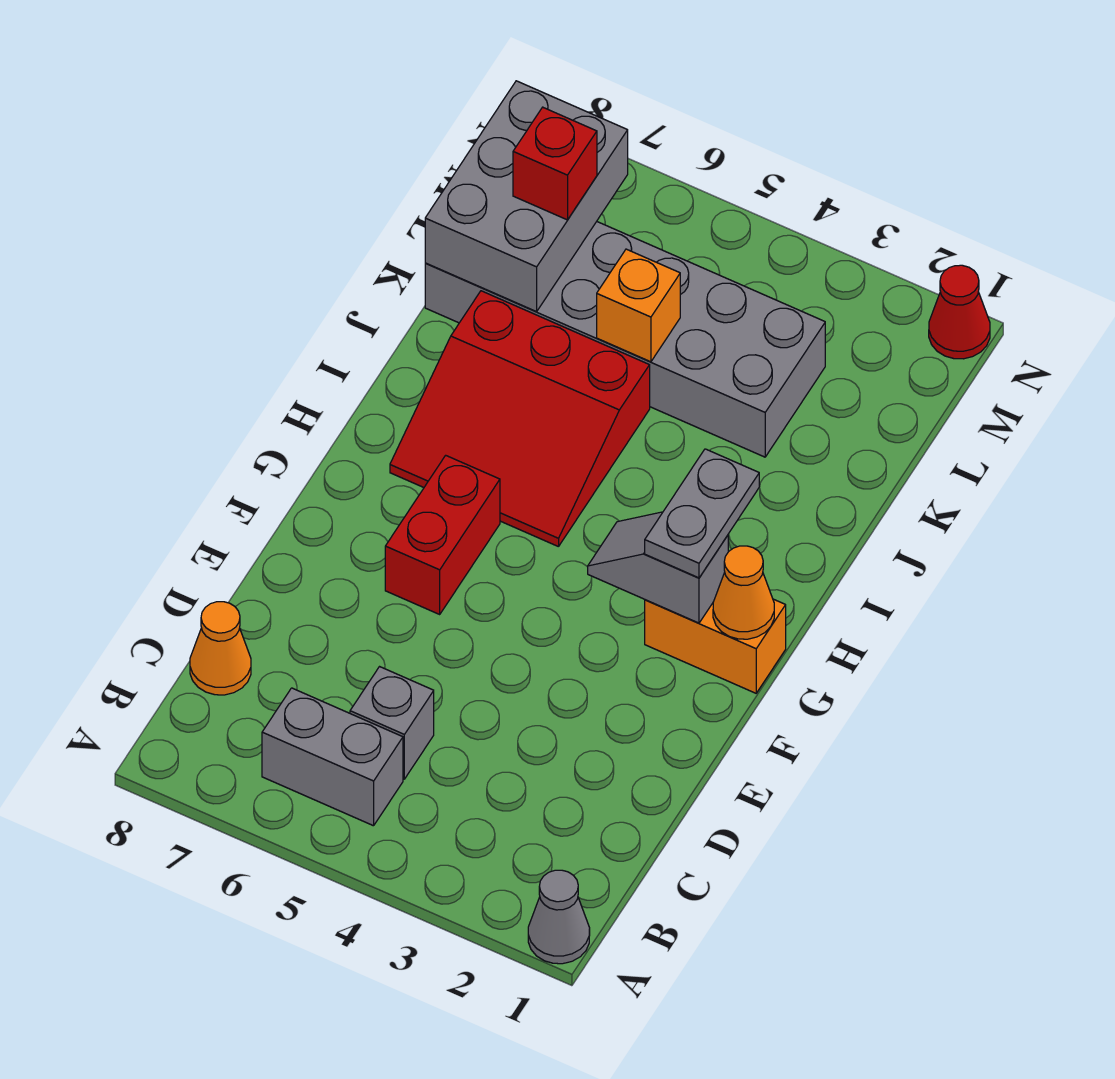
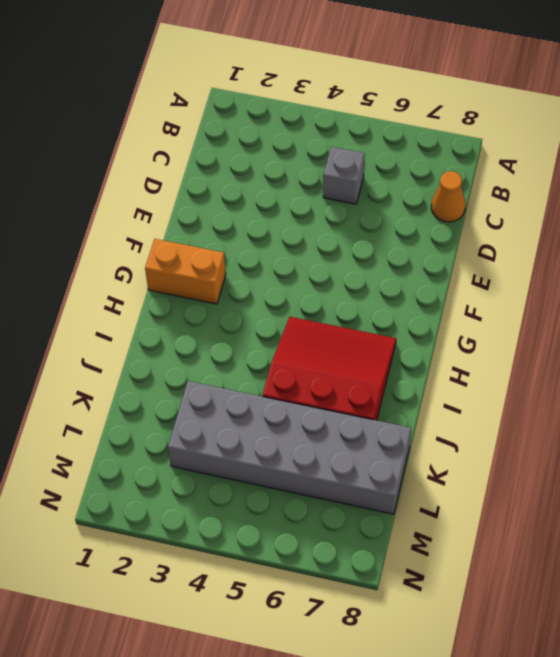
none -> grey 1x1 cone [528,870,590,964]
none -> grey 1x2 brick [262,688,403,826]
none -> red 1x2 brick [385,455,500,614]

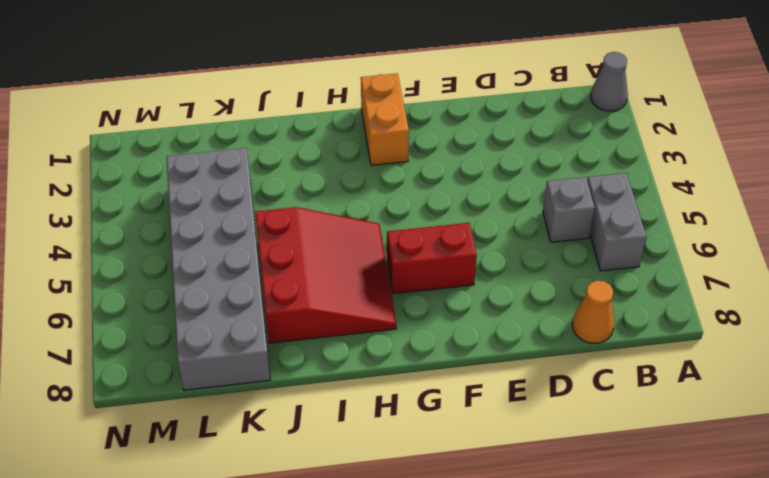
none -> red 1x1 cone [929,265,990,359]
none -> orange 1x1 cone [713,546,774,639]
none -> grey 1x2 slope [588,512,728,623]

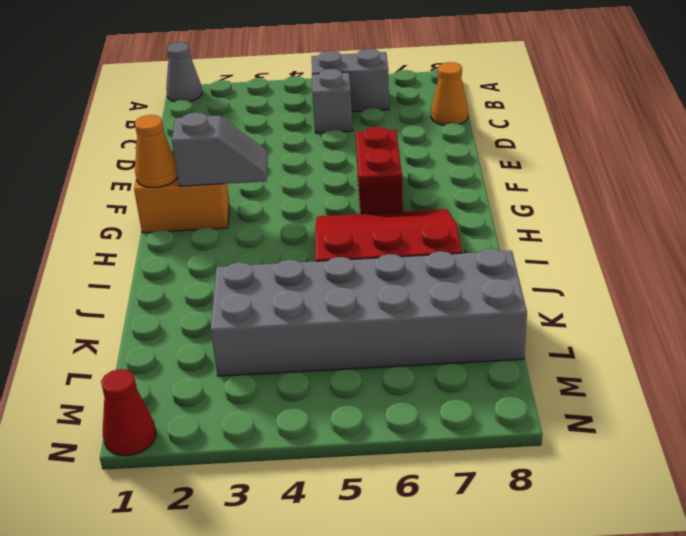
none -> orange 1x1 brick [597,249,680,362]
none -> grey 2x3 brick [425,81,628,312]
none -> grey 1x2 plate [645,449,759,578]

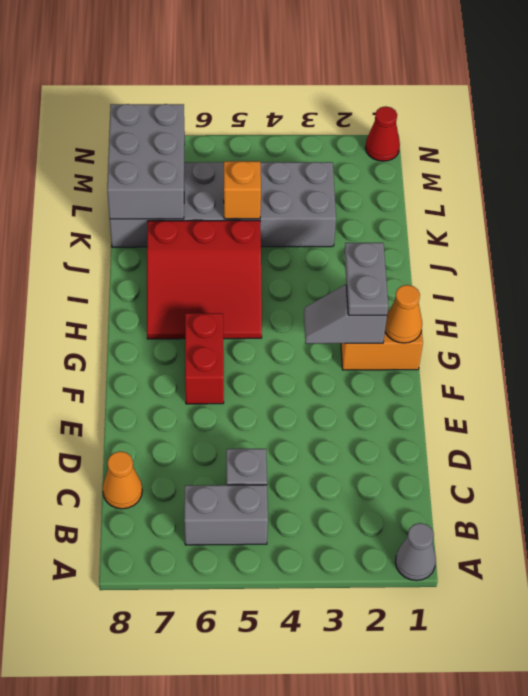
none -> red 1x1 brick [513,107,597,220]

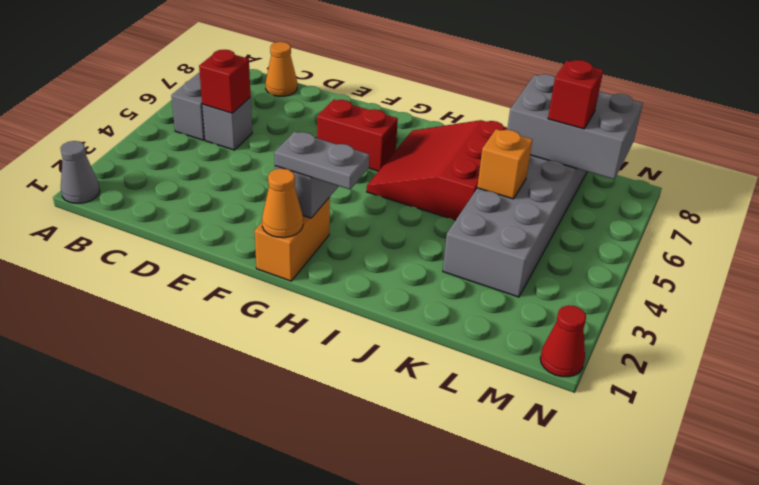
red 1x1 brick [199,50,251,113] -> none

